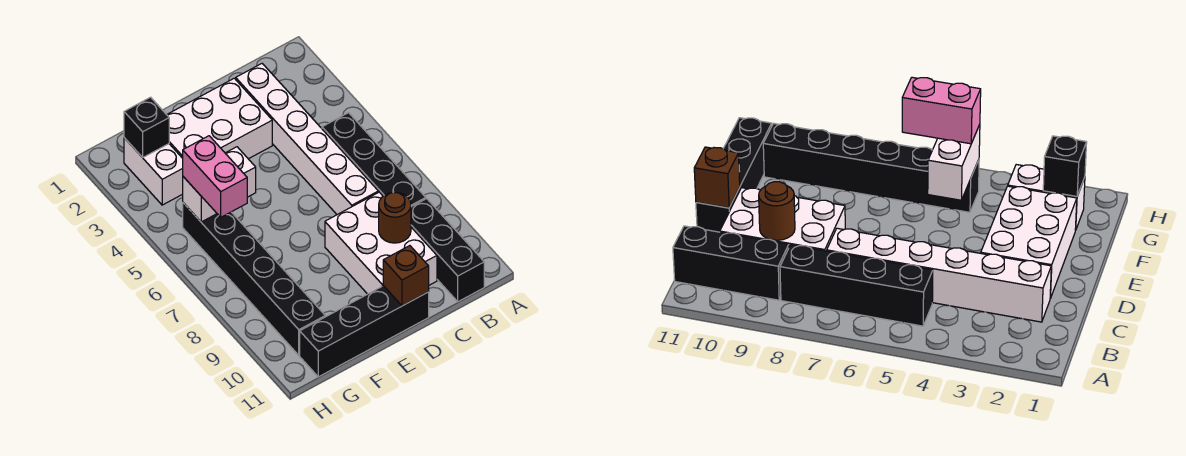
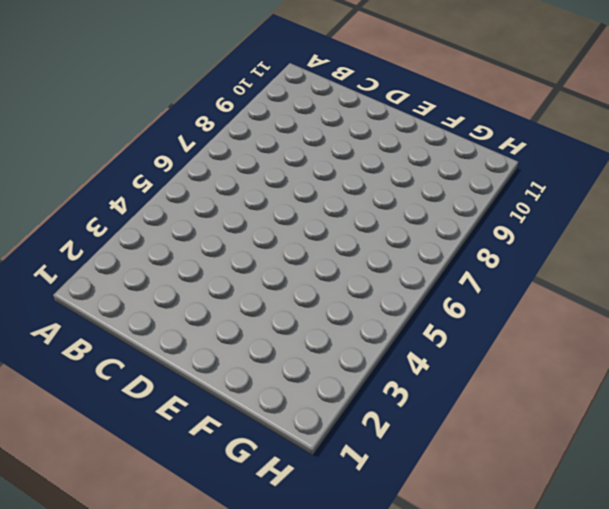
none -> black 1x4 brick [322,113,426,207]
none -> black 1x3 brick [411,199,484,302]
none -> white 1x6 brick [236,64,378,215]

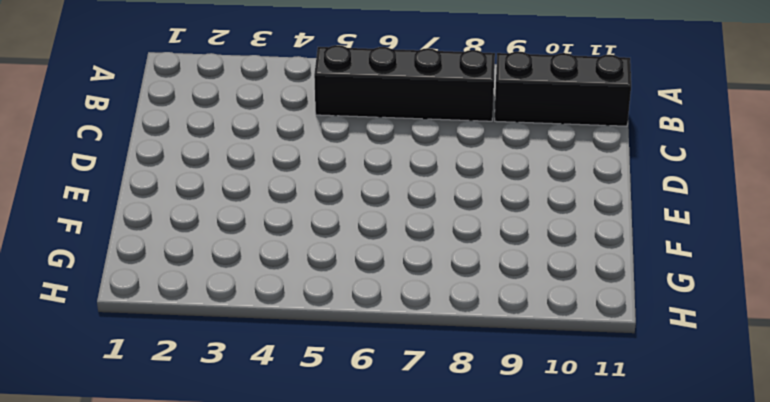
none -> white 1x6 brick [236,64,378,215]
none -> white 2x3 brick [325,192,437,294]
none -> white 2x3 brick [167,78,272,159]

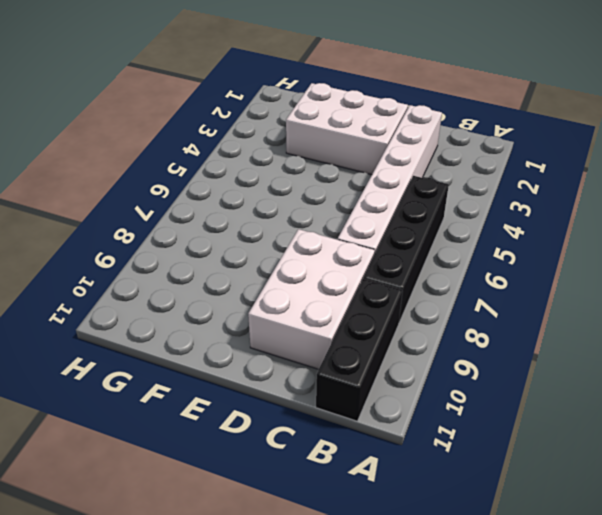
none -> black 1x4 brick [300,286,429,377]
none -> white 1x2 brick [124,138,183,205]
none -> black 1x6 brick [183,203,325,355]

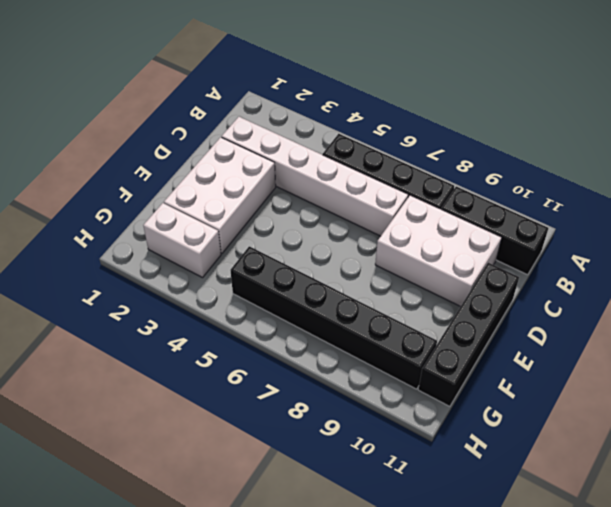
none -> brown 1x1 round brick [379,192,411,243]
none -> brown 1x1 brick [383,246,429,306]
none -> white 1x2 brick [183,147,256,222]

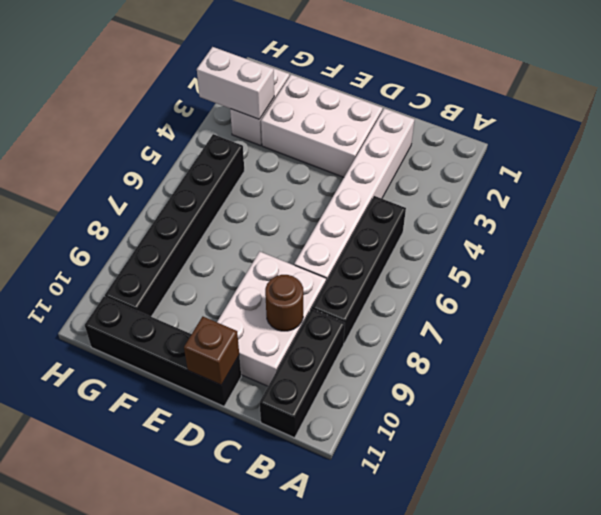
white 1x2 brick [197,47,274,119] -> white 1x2 brick moved to [183,147,256,222]
none -> black 1x1 brick [124,97,169,158]
none -> pink 1x2 brick [183,136,247,217]

